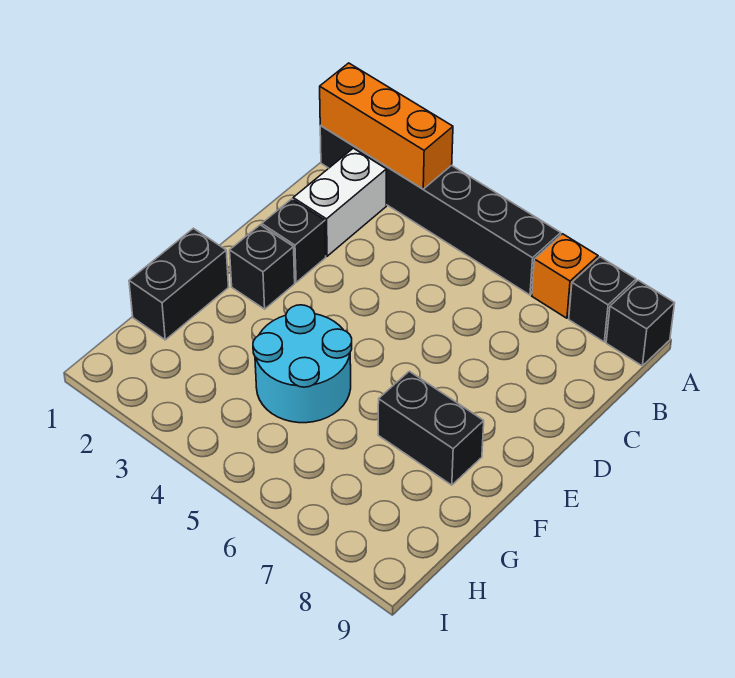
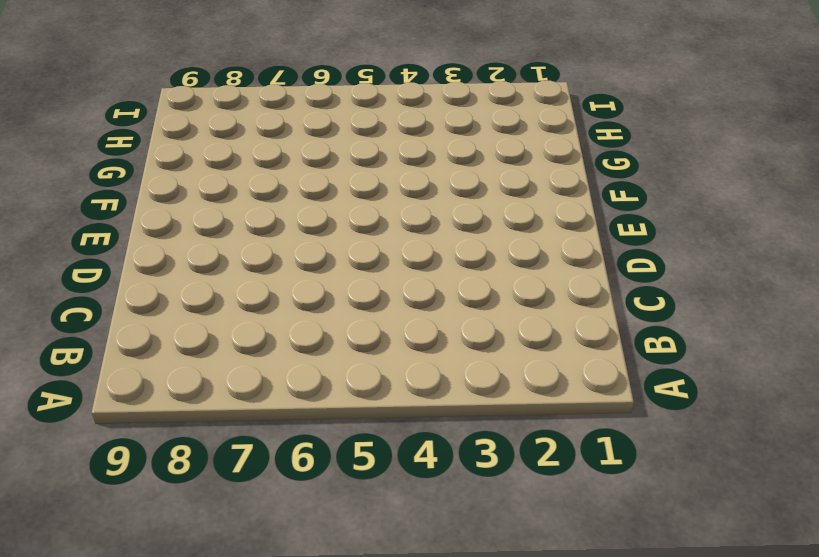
none -> black 1x6 brick [320,125,561,295]
none -> orange 1x1 brick [532,234,598,318]

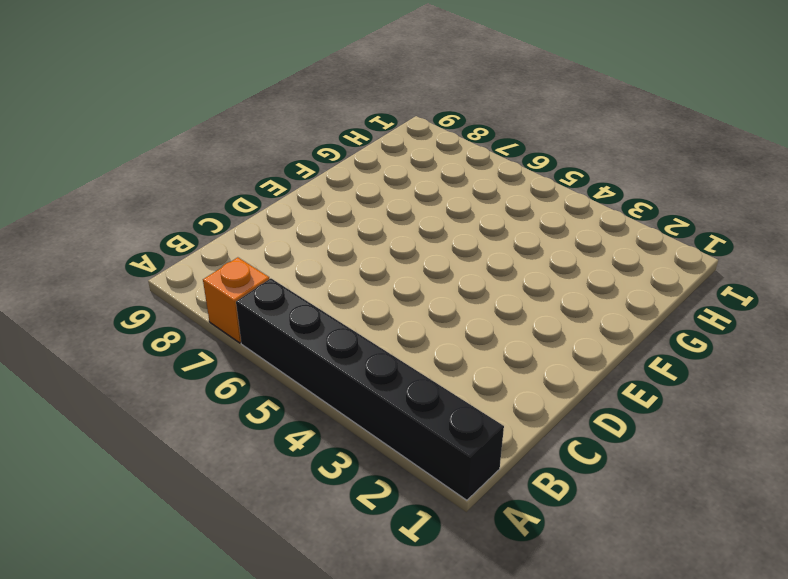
none -> black 1x1 brick [569,257,636,342]
none -> black 1x1 brick [606,280,675,366]

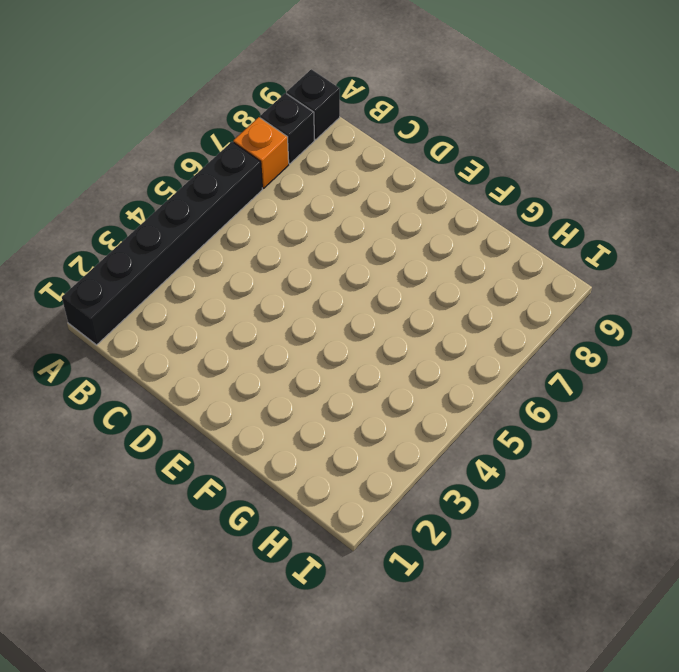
none -> white 1x2 brick [293,148,386,256]
none -> black 1x1 brick [262,199,326,282]

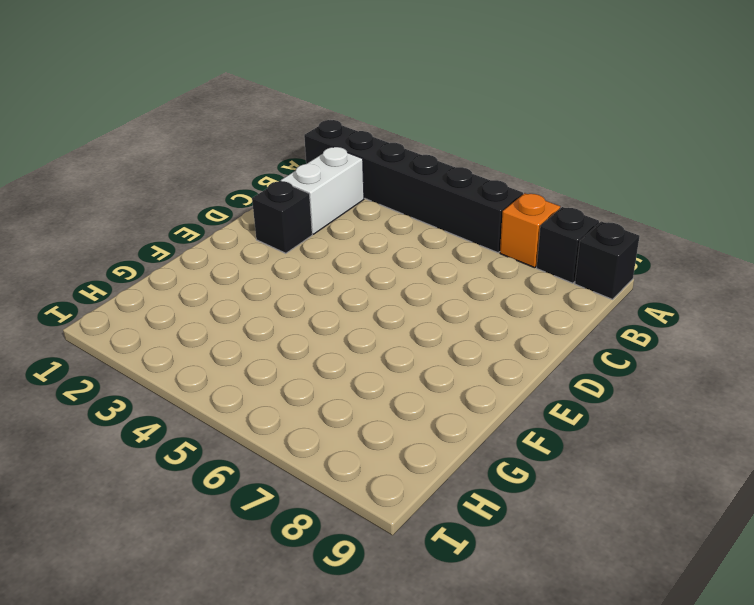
none -> black 1x1 brick [230,225,295,309]
none -> black 1x2 brick [129,228,228,340]

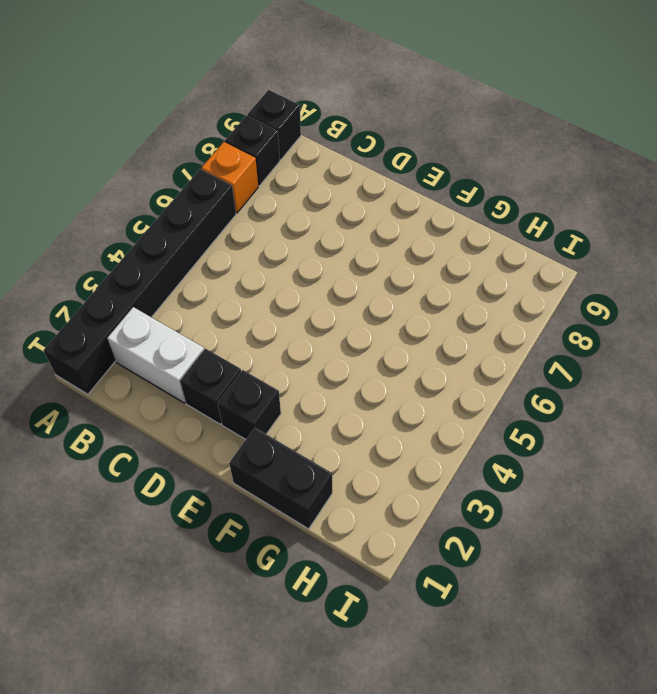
none -> cyan 2x2 round brick [253,305,352,423]
none -> black 1x2 brick [378,371,484,485]

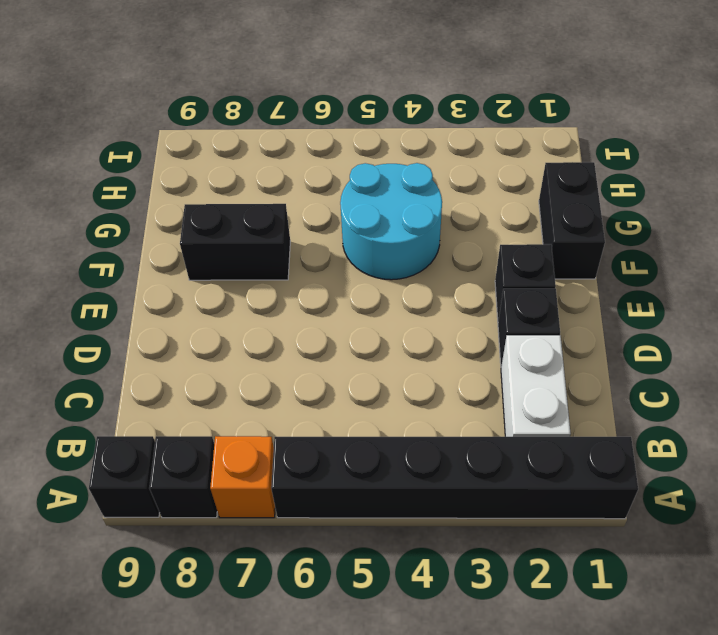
none -> orange 1x3 brick [320,63,453,189]

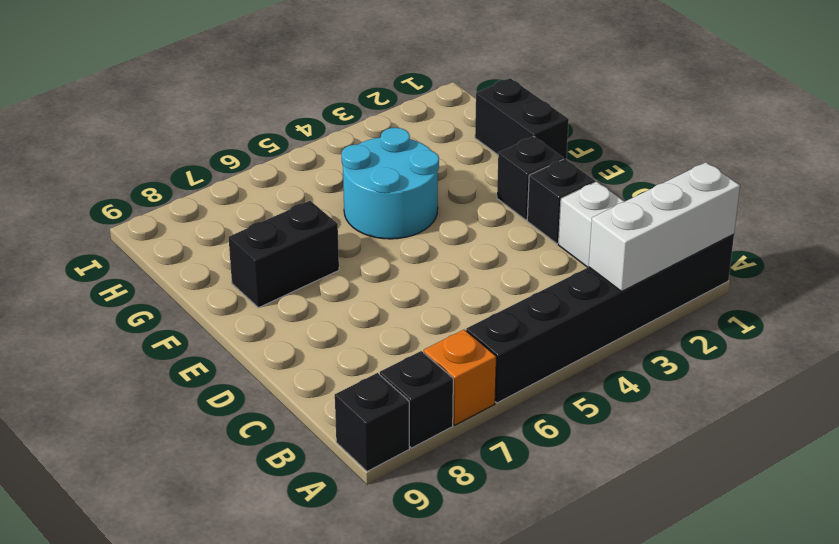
white 1x3 brick [589,162,740,291] -> orange 1x3 brick [320,63,453,189]

